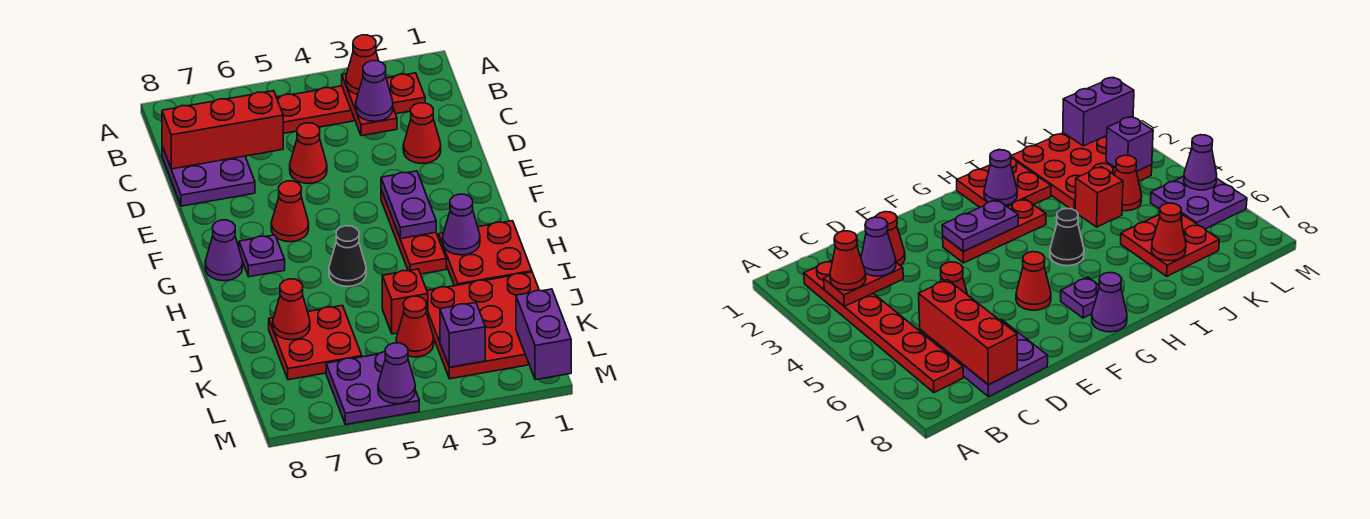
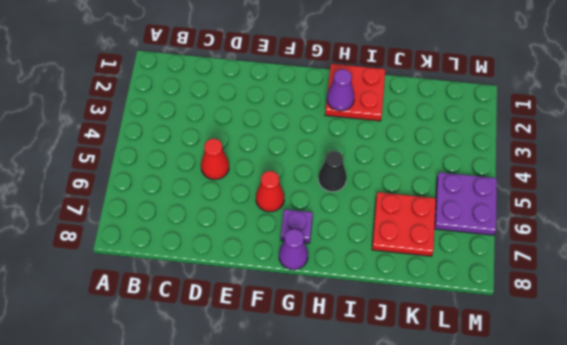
none -> red 1x6 plate [277,73,425,133]
none -> purple 2x2 plate [162,146,255,206]
none -> red 1x1 cone [403,103,441,164]

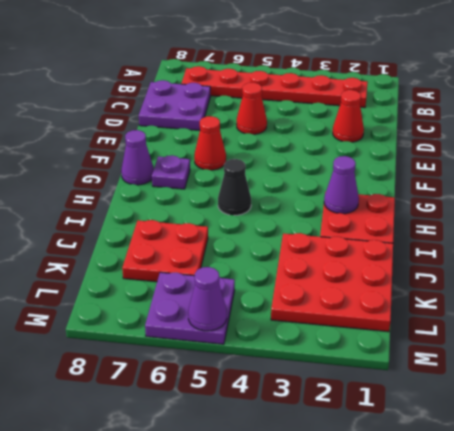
none -> red 1x3 plate [381,190,446,274]
none -> red 1x1 brick [382,269,428,334]
none -> red 1x1 cone [396,296,434,357]

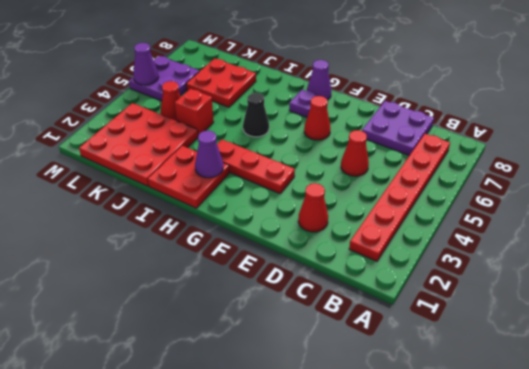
none -> red 1x2 plate [342,74,397,136]
none -> red 1x3 brick [162,91,283,169]
none -> purple 1x2 plate [381,171,436,239]

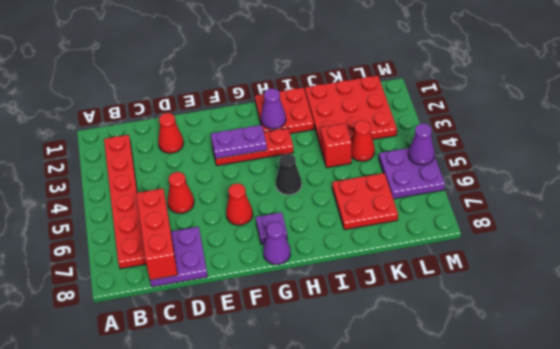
none -> red 1x2 plate [342,74,397,136]
none -> red 1x1 cone [273,279,310,340]
none -> purple 1x2 brick [516,289,571,380]

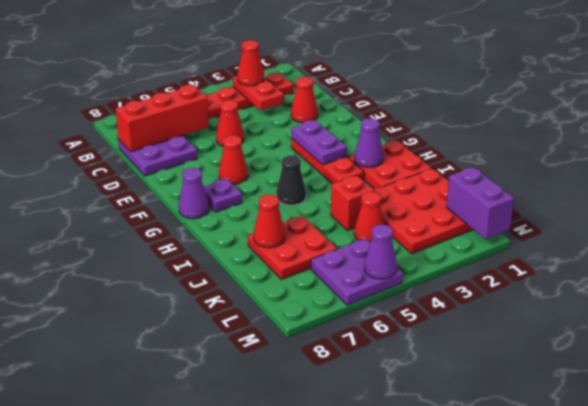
none -> purple 1x1 brick [440,302,485,367]
none -> purple 1x1 cone [356,61,393,121]

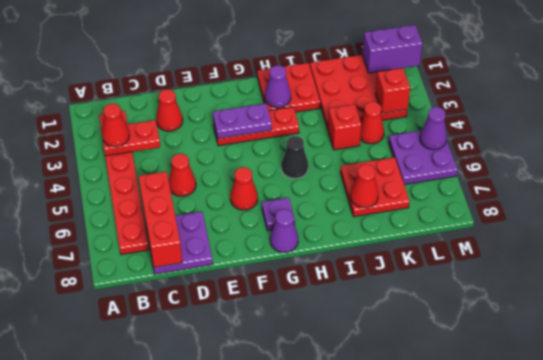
red 1x1 brick [375,68,410,113] -> purple 1x1 brick [440,302,485,367]
none -> purple 1x1 cone [356,61,393,121]

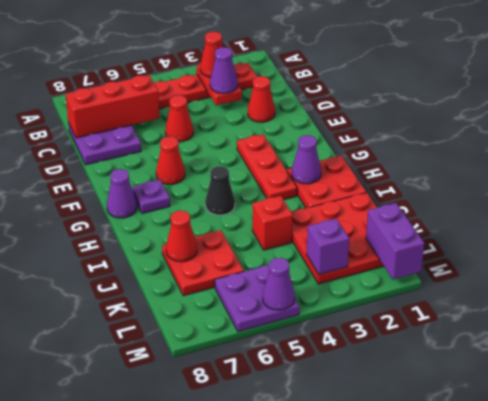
none -> red 1x1 cone [396,296,434,357]
none -> purple 1x2 plate [381,171,436,239]

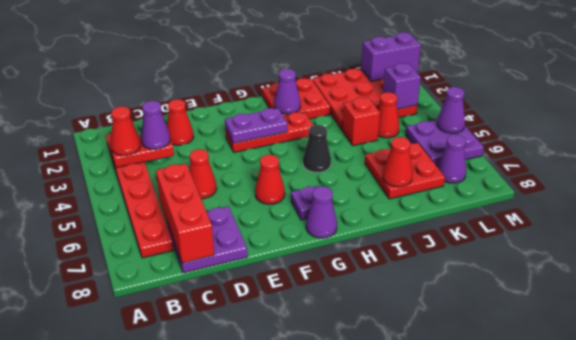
purple 1x1 cone [437,135,466,183] -> none

